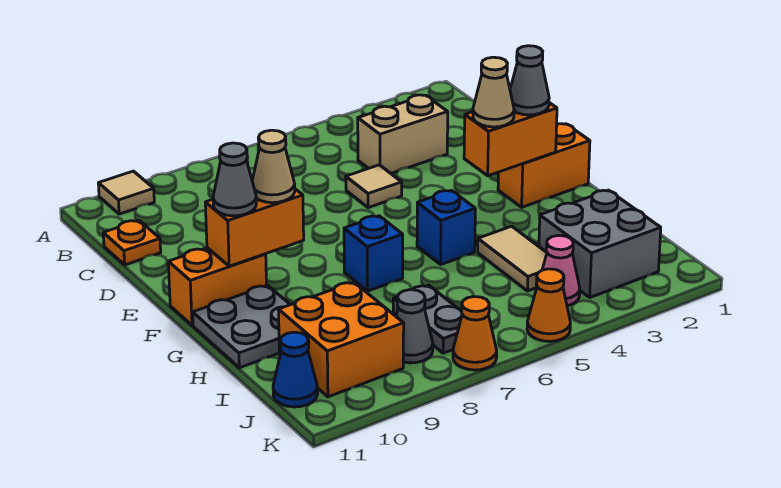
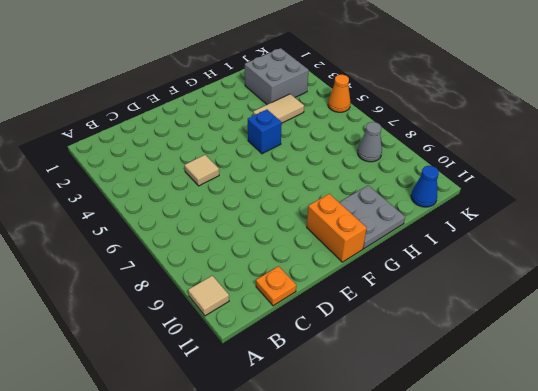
none -> tan 1x2 brick [358,95,448,173]
none -> orange 1x2 brick [498,124,590,207]
none -> blue 1x1 brick [344,216,403,291]

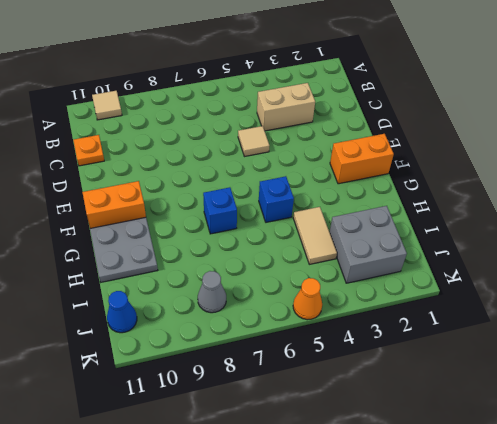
none -> grey 1x2 plate [393,285,462,353]
none -> orange 2x2 brick [278,282,404,397]
none -> pink 1x1 cone [542,235,580,306]

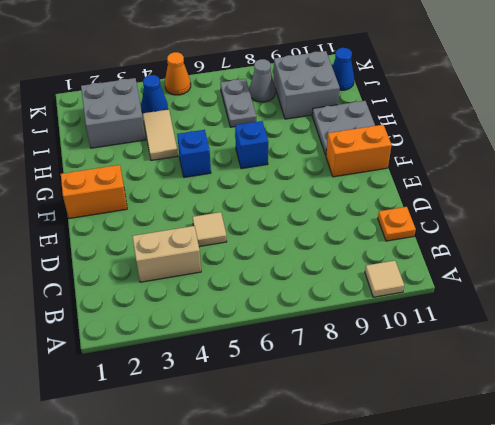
grey 2x2 brick [274,51,340,119] -> orange 2x2 brick [278,282,404,397]
blue 1x1 cone [141,75,168,113] -> pink 1x1 cone [542,235,580,306]
none -> orange 1x1 cone [453,297,497,370]
none -> orange 1x2 brick [464,103,557,176]
none -> orange 1x2 brick [205,189,304,266]

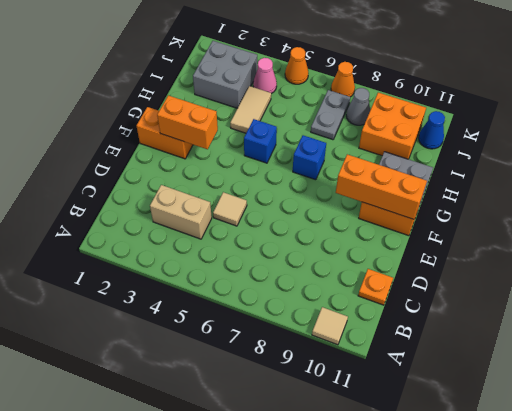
orange 1x3 brick [336,154,427,219] -> orange 1x2 brick [205,189,304,266]
none -> grey 1x1 cone [510,46,549,115]
none -> tan 1x1 cone [473,57,514,127]
none -> tan 1x1 cone [252,130,295,203]

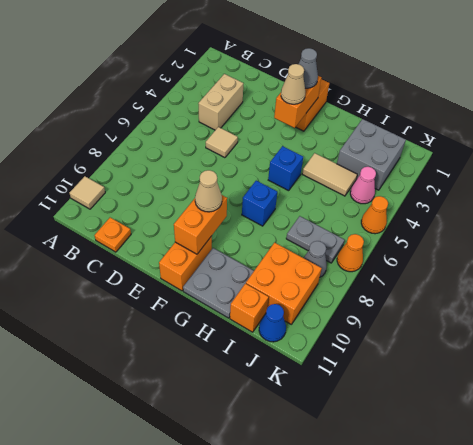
orange 1x1 brick [230,284,269,332] -> none
none -> grey 1x1 cone [213,143,256,216]

